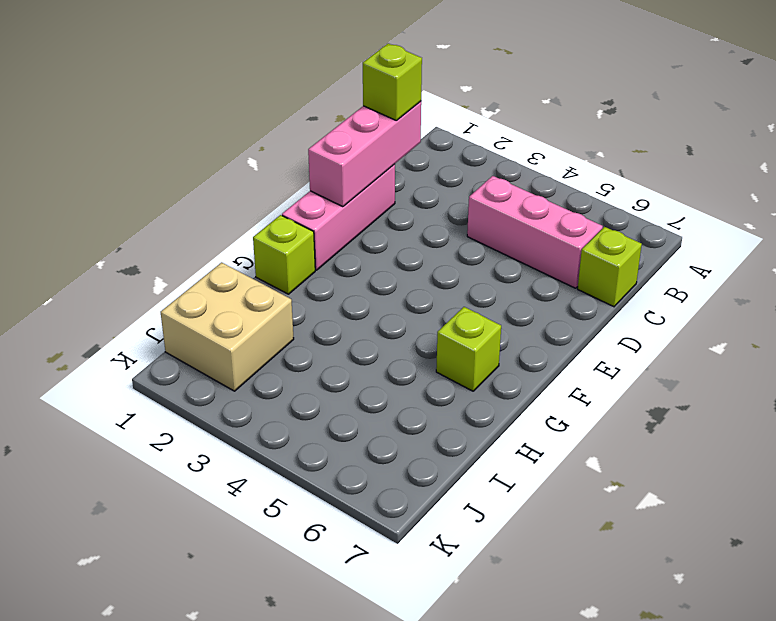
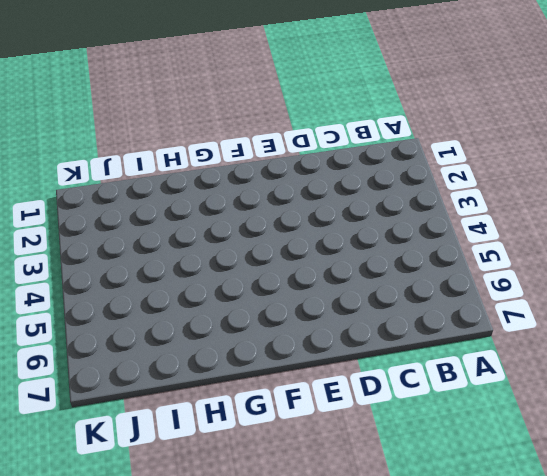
none -> pink 1x3 brick [467,176,603,288]
none -> lime 1x1 brick [578,227,642,307]

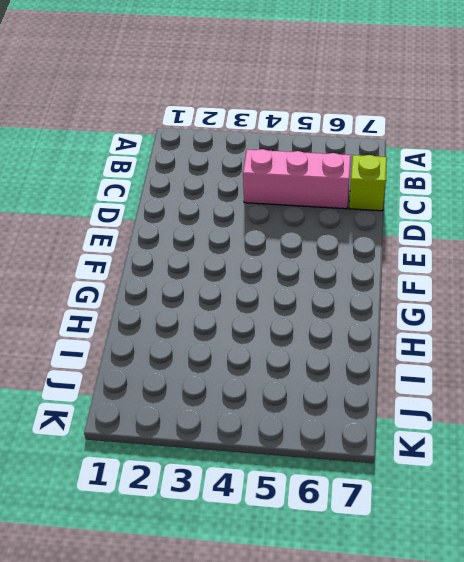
none -> pink 1x3 brick [282,164,395,270]
none -> lime 1x1 brick [253,215,315,294]

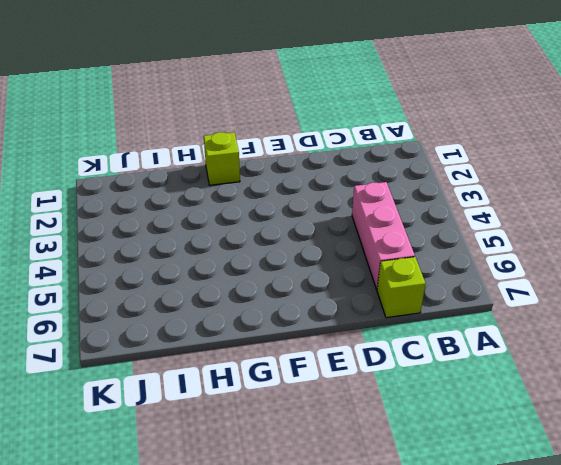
none -> pink 1x3 brick [282,164,395,270]
none -> lime 1x1 brick [436,307,501,391]

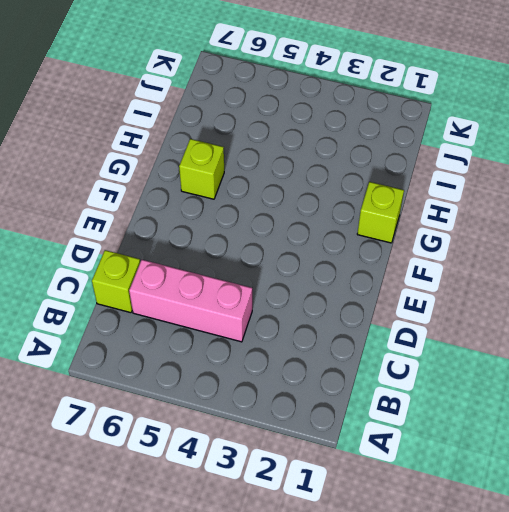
none -> pink 1x3 brick [282,164,395,270]
none -> tan 2x2 brick [161,263,294,391]

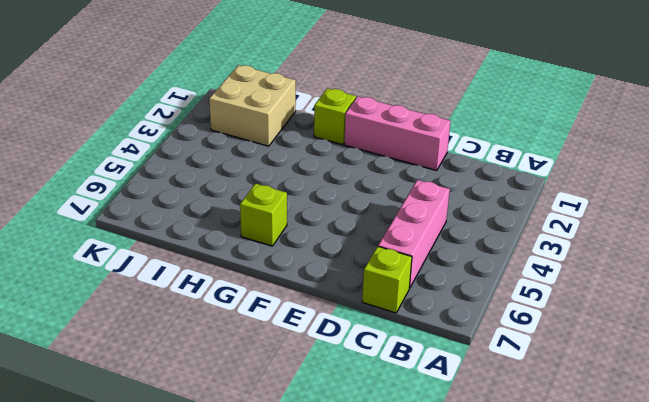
none -> pink 1x3 brick [308,101,421,207]
none -> lime 1x1 brick [363,43,422,120]

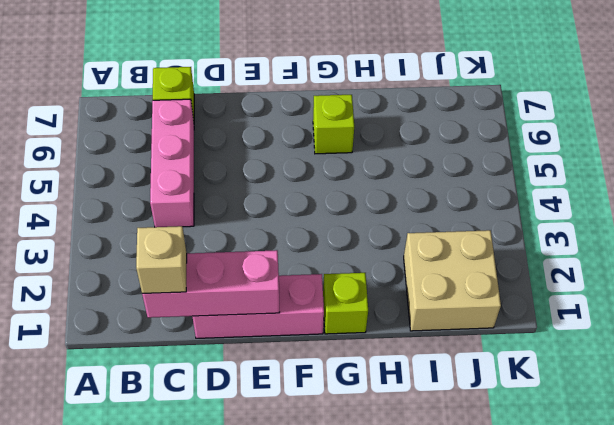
tan 1x1 brick [136,226,187,293] -> lime 1x1 brick [363,43,422,120]

